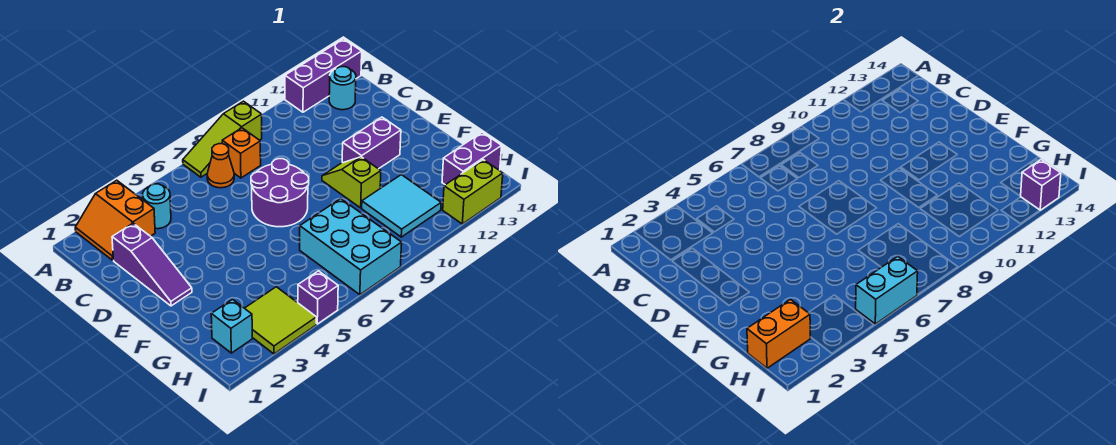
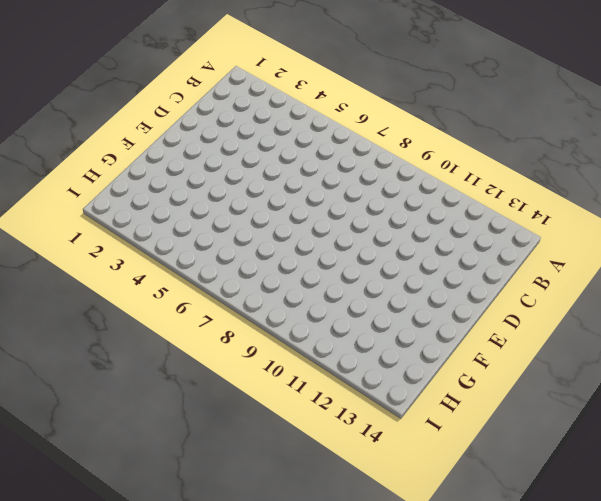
none -> orange 2x2 slope [75,180,155,260]
none -> lime 1x3 slope [183,101,262,177]
none -> purple 1x3 brick [285,39,362,112]

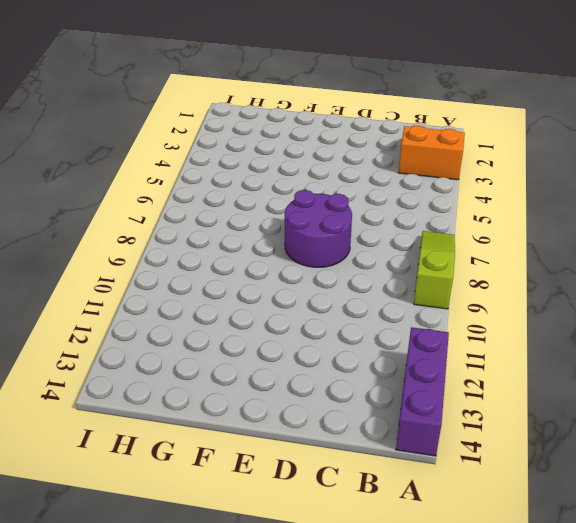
none -> cyan 1x1 round brick [143,184,171,229]
none -> orange 1x1 cone [207,144,234,188]
none -> orange 1x1 brick [222,128,261,178]

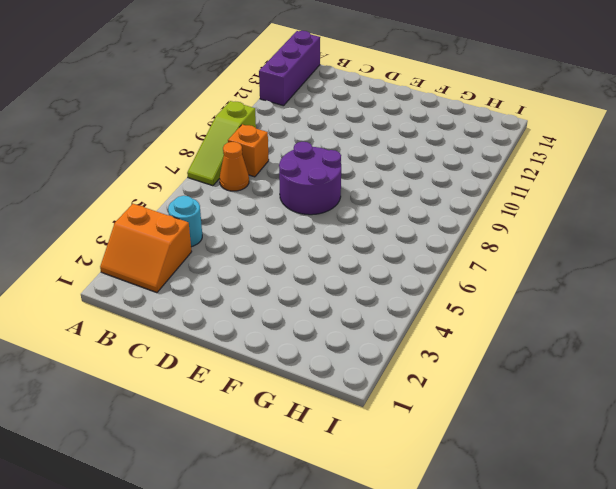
none -> cyan 1x1 round brick [329,67,356,110]
none -> purple 1x3 slope [112,223,192,306]
none -> lime 1x2 slope [322,157,381,208]

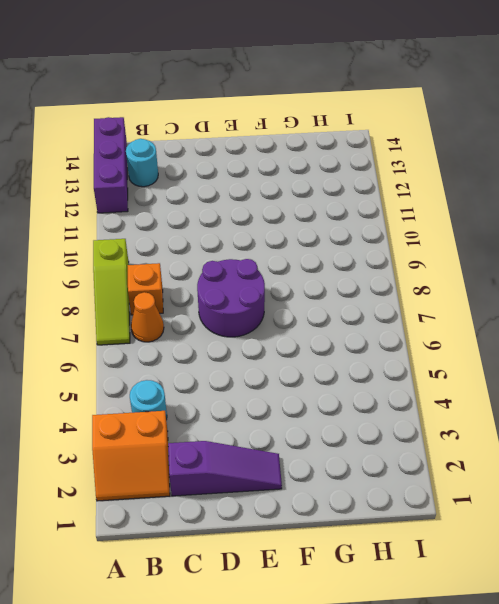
none -> lime 1x2 slope [322,157,381,208]
none -> purple 1x2 brick [342,117,401,169]
none -> cyan 2x3 brick [300,199,402,295]

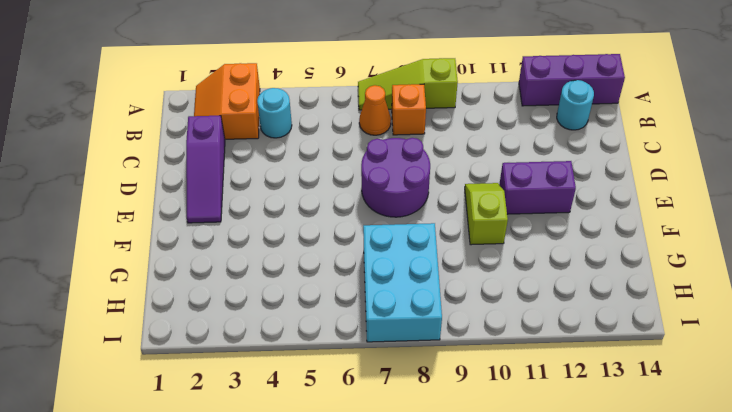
none -> cyan 2x2 tile [362,175,441,237]
none -> cyan 1x1 brick [211,299,252,353]
none -> lime 2x2 tile [245,287,316,354]

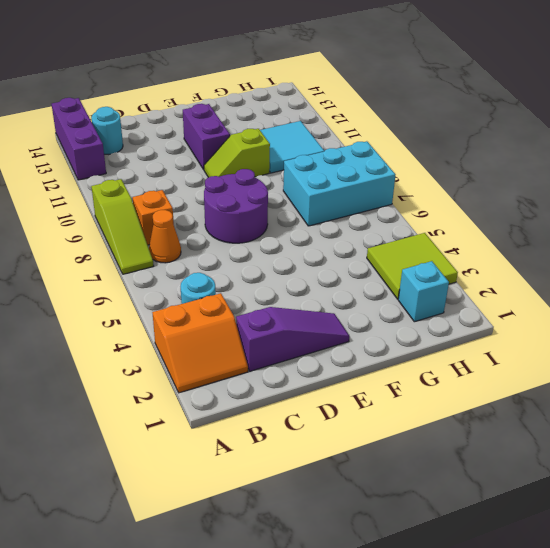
none -> purple 1x2 brick [442,132,502,185]
none -> purple 1x1 brick [298,271,338,324]
none -> lime 1x2 brick [443,160,503,224]

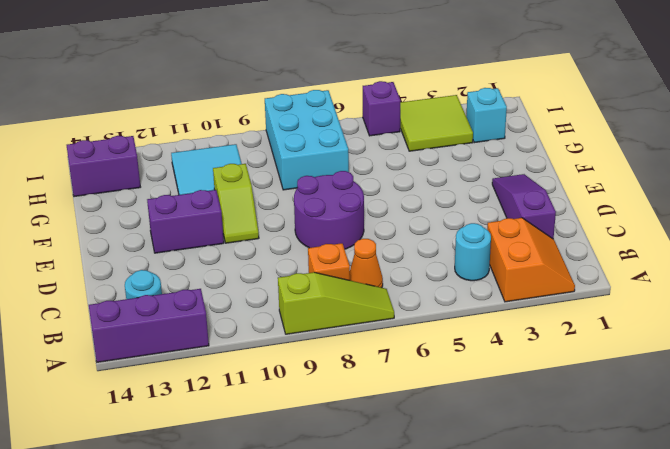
none -> lime 1x2 brick [443,160,503,224]
none -> orange 1x2 brick [747,299,810,368]
none -> cyan 1x2 brick [856,257,918,324]

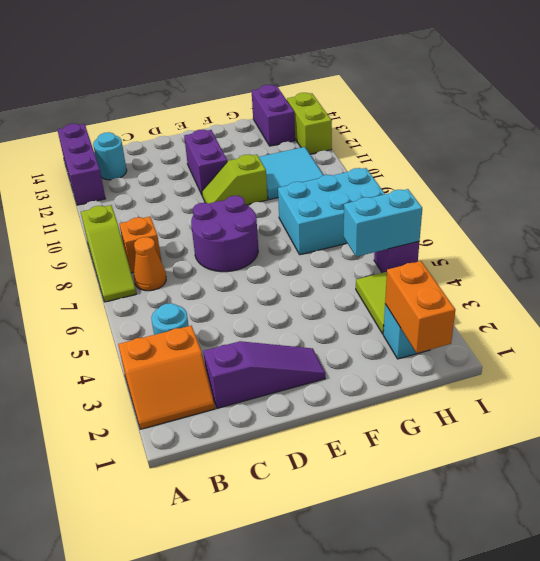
cyan 1x2 brick [344,189,422,257] -> cyan 1x2 brick turned to [856,257,918,324]
none -> purple 1x1 brick [1021,160,1061,210]

